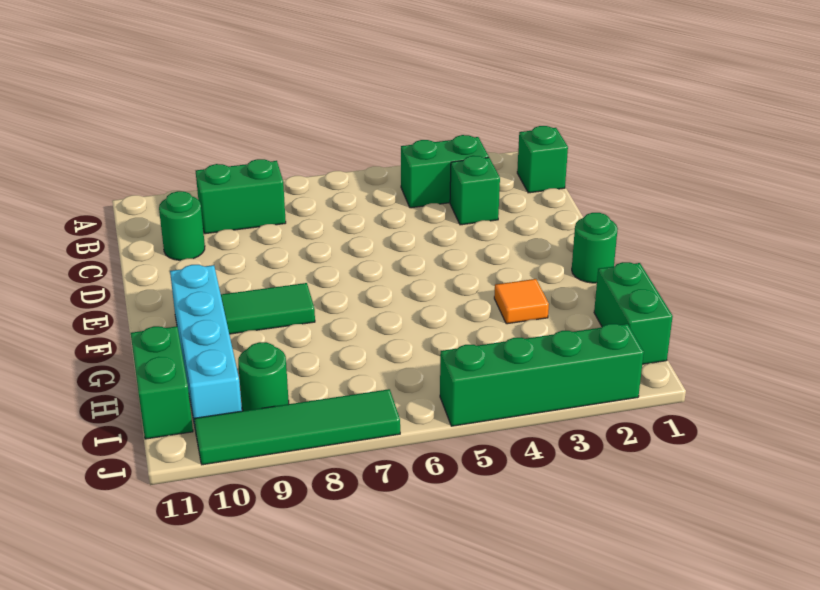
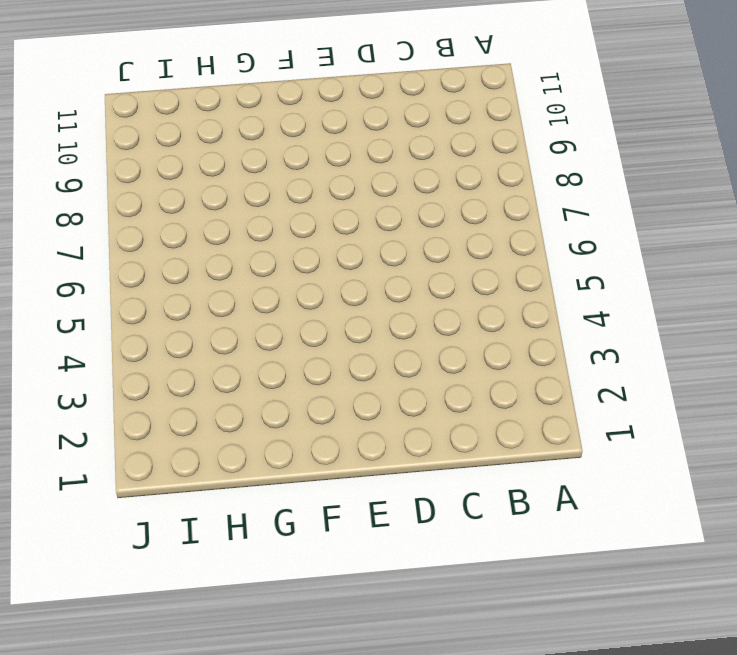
none -> green 1x1 brick [517,126,568,193]
none -> green 1x2 brick [401,135,489,208]
none -> green 1x2 brick [196,159,286,234]

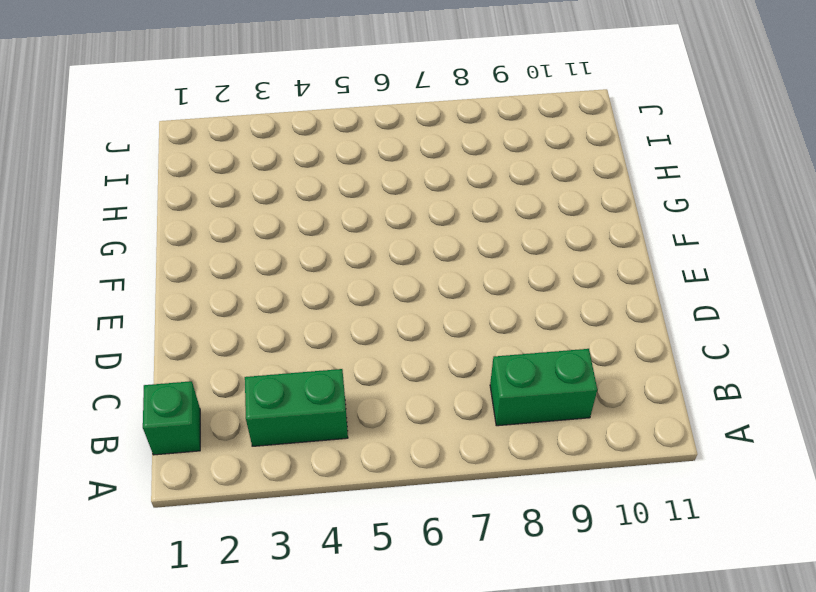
none -> green 1x1 brick [450,156,500,225]
none -> green 1x1 round brick [159,191,205,260]
none -> green 1x1 round brick [572,213,618,283]

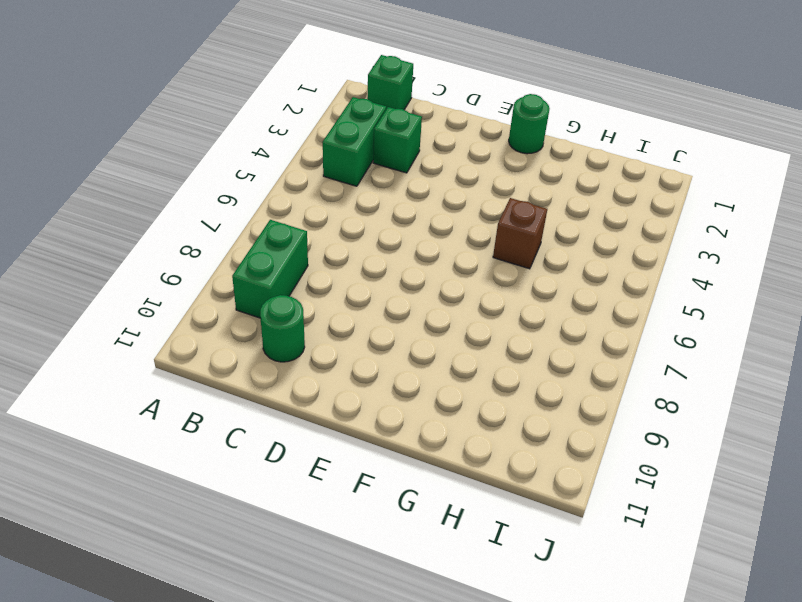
brown 1x1 brick [493,198,547,269] -> none
none -> green 1x2 tile [221,283,315,334]
none -> cyan 1x4 brick [170,265,242,426]
none -> orange 1x1 tile [494,279,549,324]

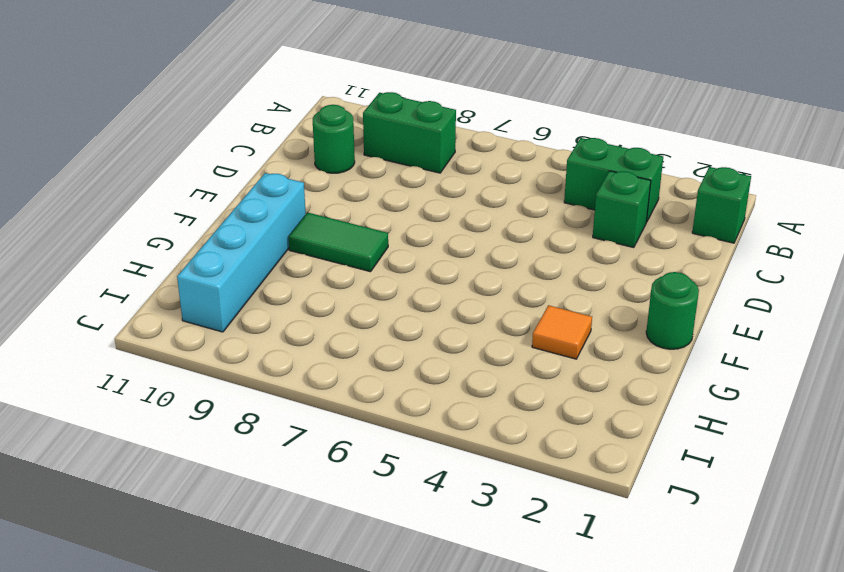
none -> green 1x2 brick [594,262,673,364]
none -> green 1x2 brick [131,326,193,439]
none -> green 1x1 round brick [238,342,289,411]

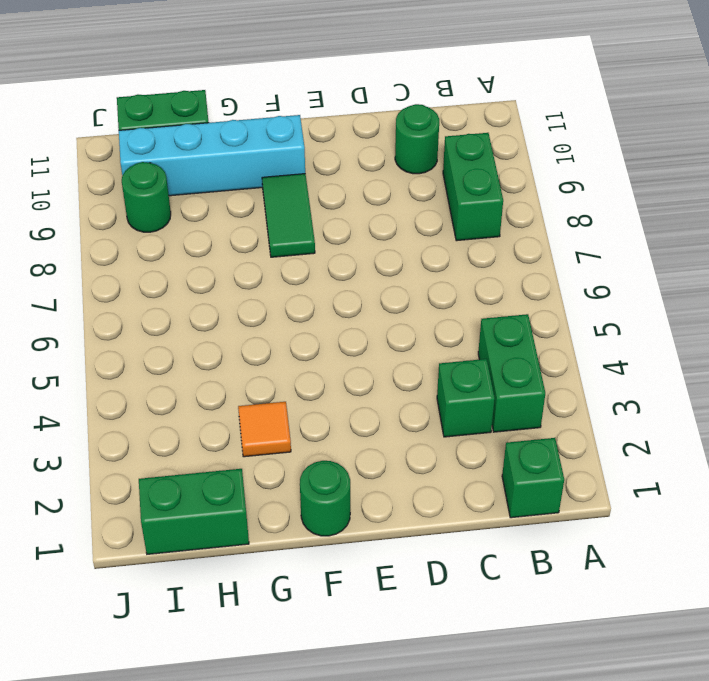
none -> green 1x4 brick [440,324,644,426]
none -> green 1x4 tile [194,389,400,465]

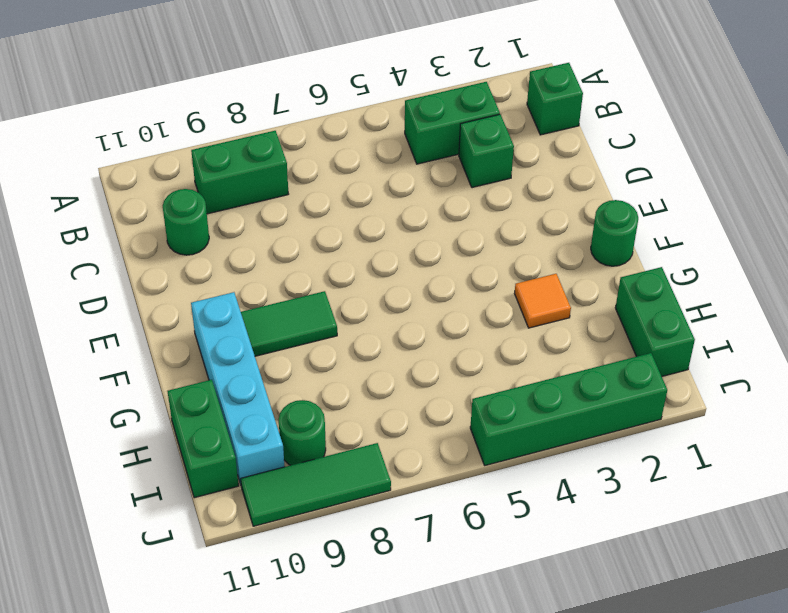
green 1x3 tile [241,443,391,526] -> green 1x4 tile [194,389,400,465]

